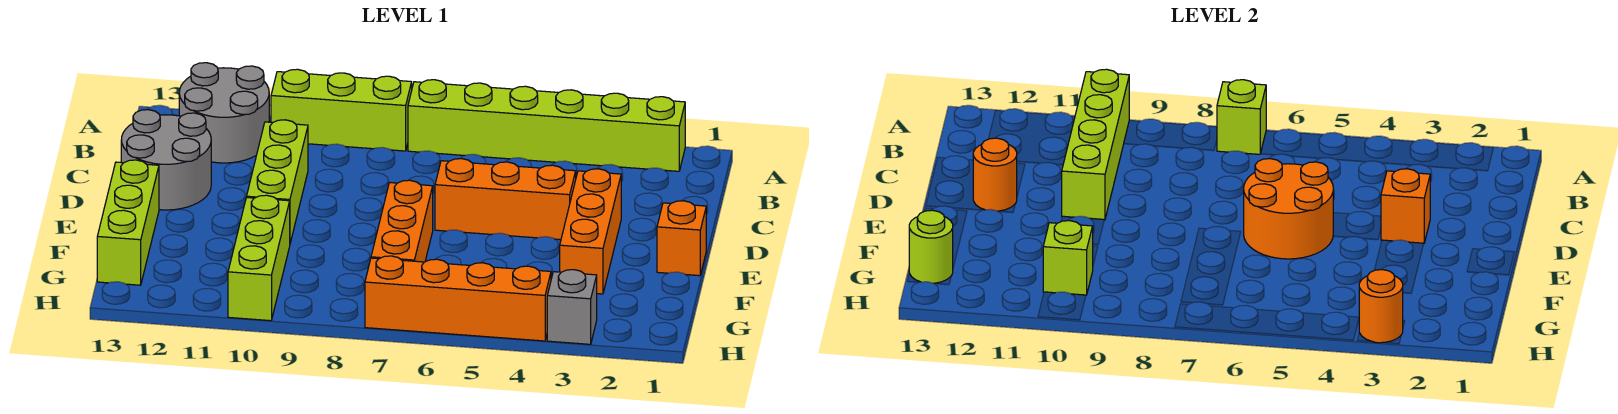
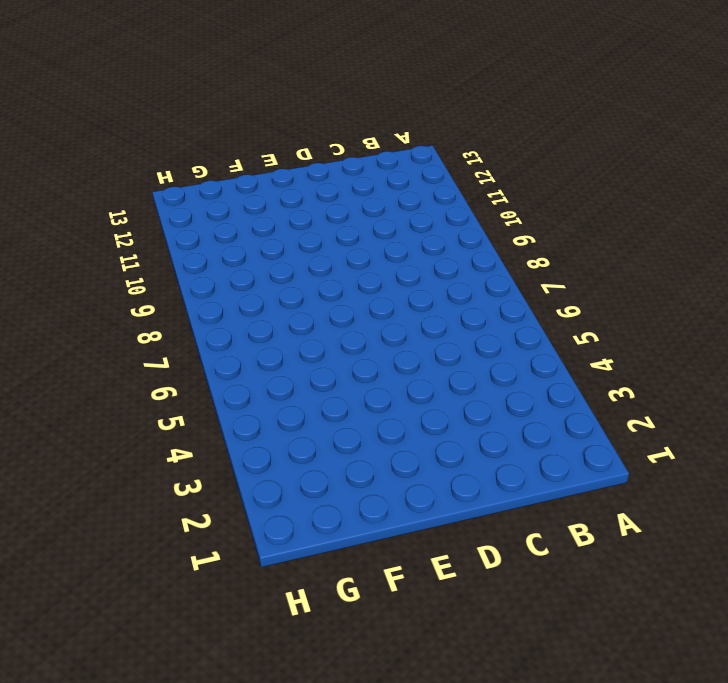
none -> lime 1x6 brick [408,80,685,171]
none -> lime 1x3 brick [271,69,412,151]
none -> grey 2x2 round brick [179,63,269,163]

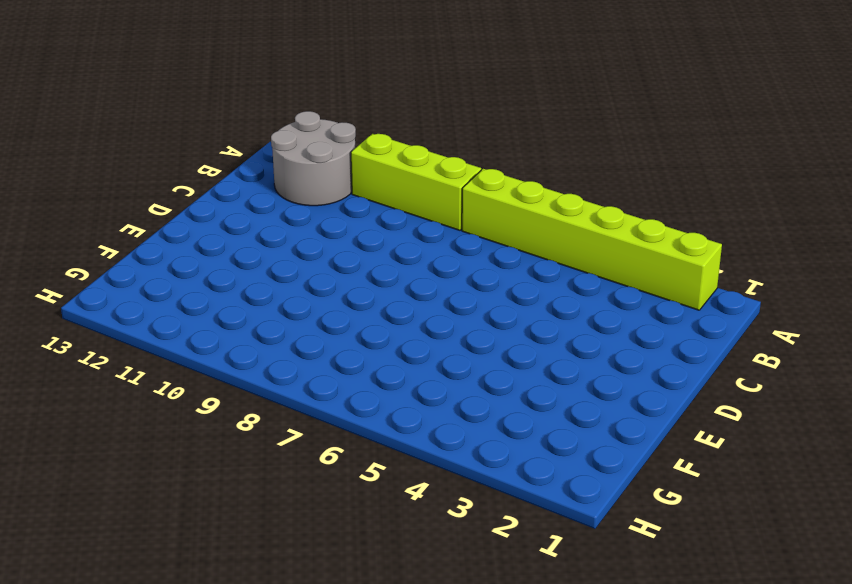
none -> lime 1x3 brick [247,120,308,243]
none -> grey 2x2 round brick [121,110,211,210]
none -> orange 1x3 brick [560,169,621,294]

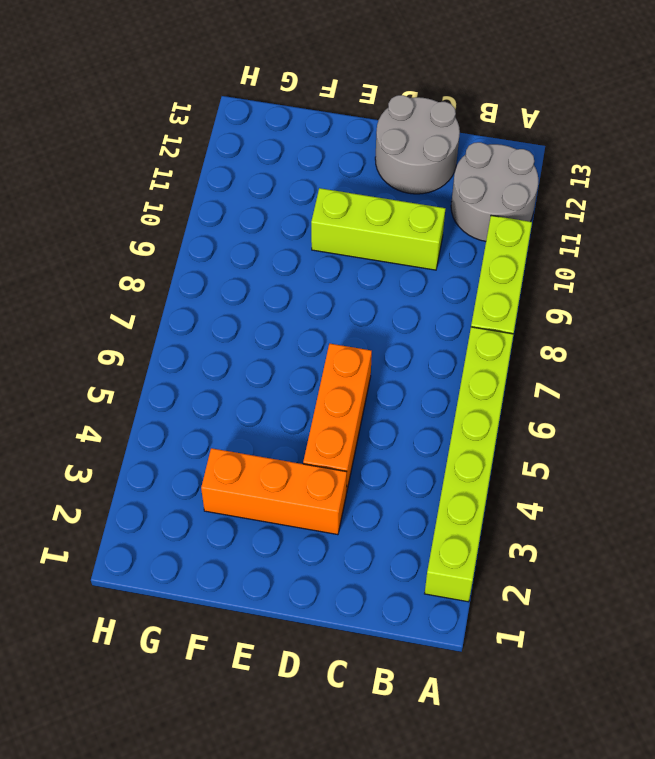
none -> orange 1x1 brick [657,201,706,276]
none -> orange 1x3 brick [371,180,433,262]
none -> lime 1x3 brick [97,160,159,285]

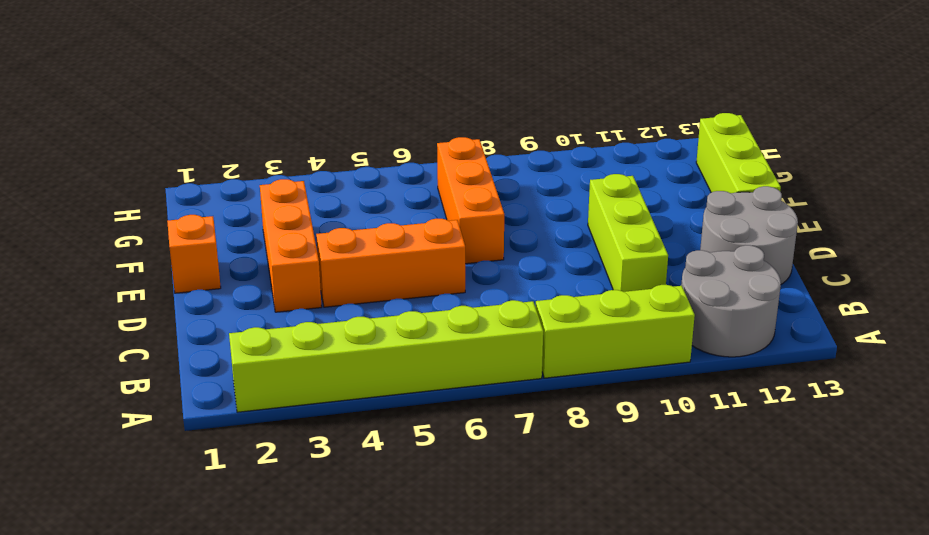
none -> lime 1x3 brick [228,195,290,321]
none -> grey 1x1 brick [547,270,597,344]
none -> orange 1x4 brick [365,256,551,341]

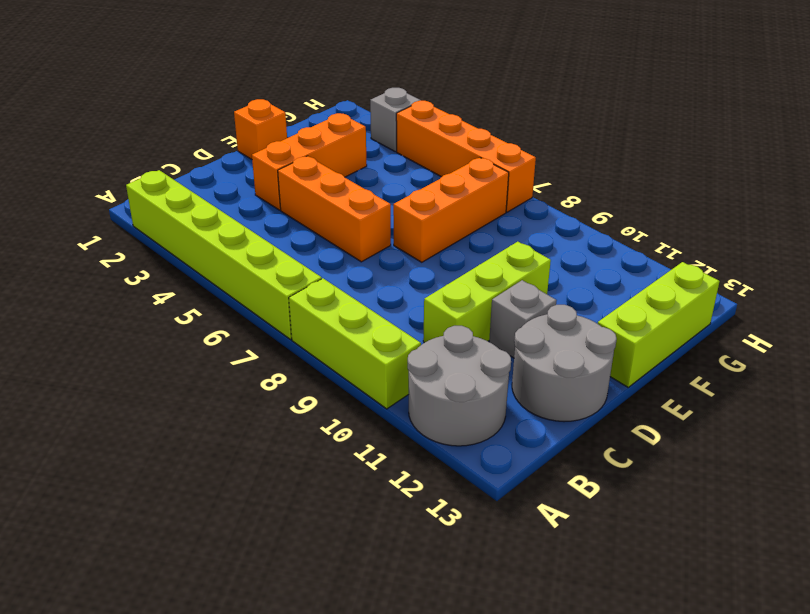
grey 1x1 brick [489,280,557,358] -> none
none -> lime 1x3 brick [228,195,290,321]
none -> lime 1x1 brick [1217,80,1266,154]
none -> lime 1x4 brick [1062,69,1129,220]

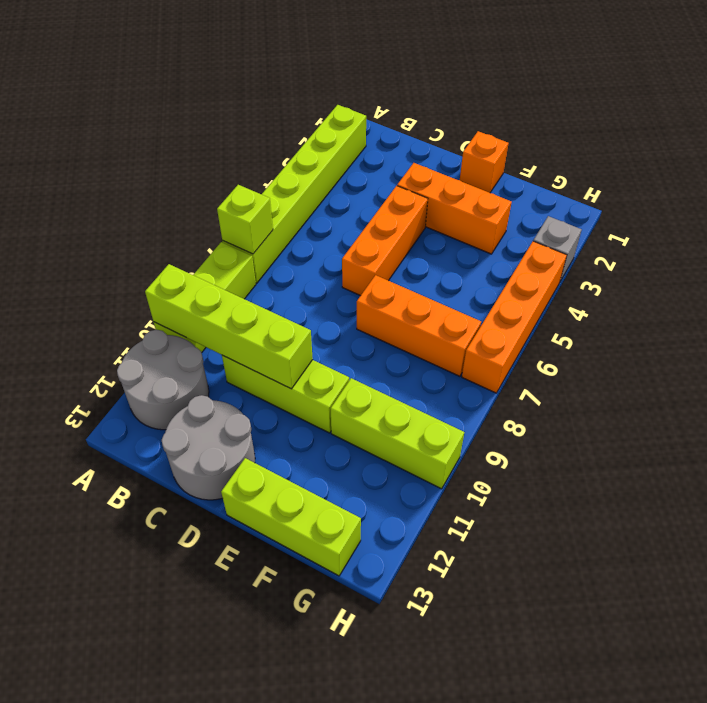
none -> orange 1x1 brick [1381,169,1430,243]
none -> orange 2x2 round brick [1244,159,1333,259]
none -> orange 1x1 round brick [973,138,1017,211]

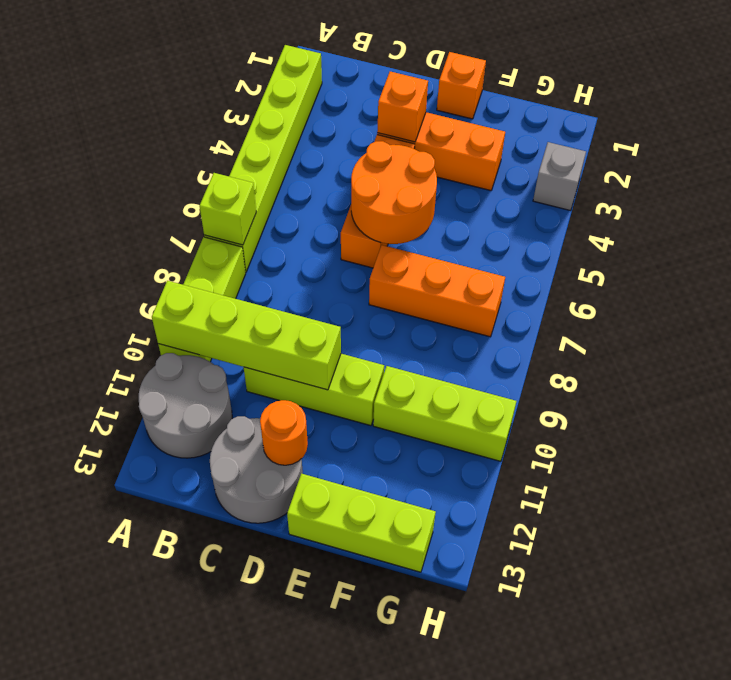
none -> orange 1x4 brick [365,256,551,341]
none -> lime 1x1 brick [1043,221,1093,295]
none -> lime 1x1 round brick [909,210,953,283]

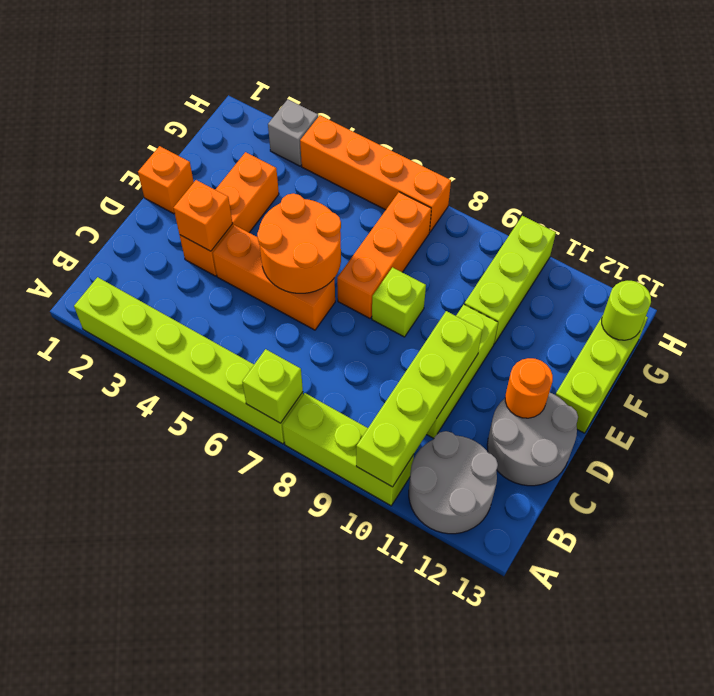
lime 1x1 brick [372,267,426,337] -> lime 1x1 brick moved to [1043,221,1093,295]
none -> orange 1x1 round brick [1359,270,1403,343]

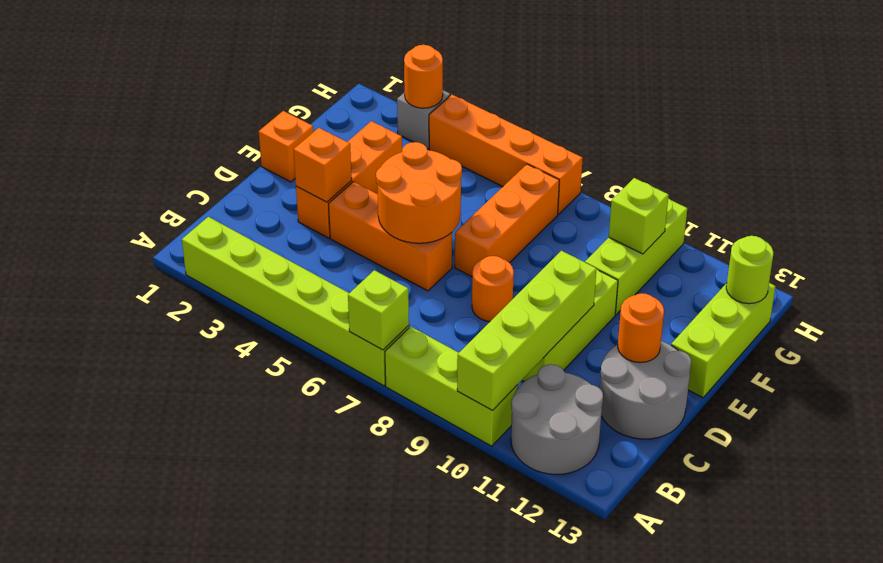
orange 1x1 round brick [472,256,514,322] -> none

